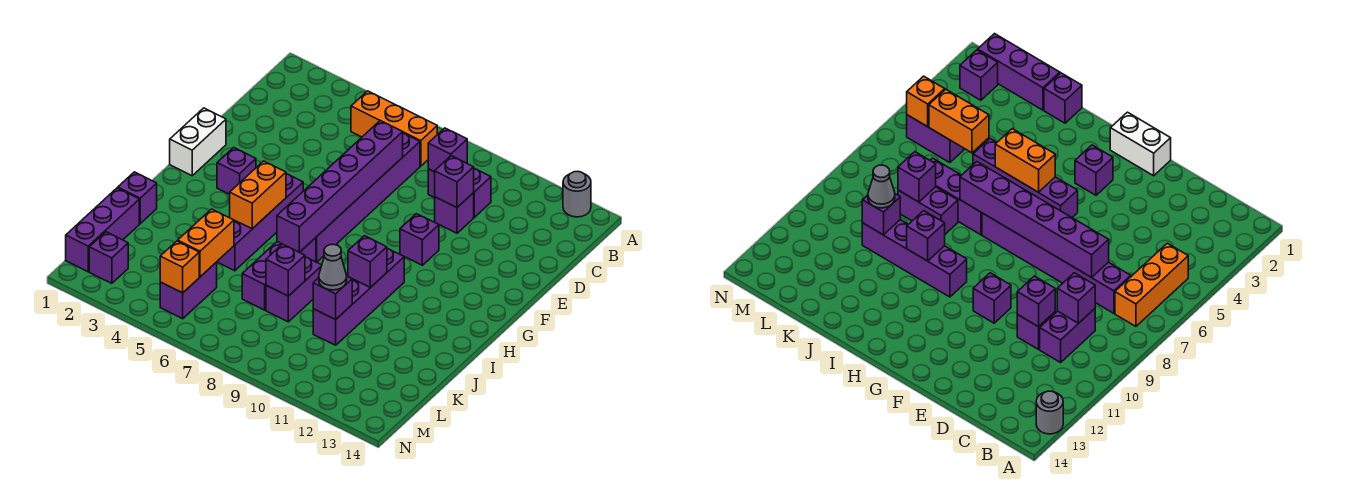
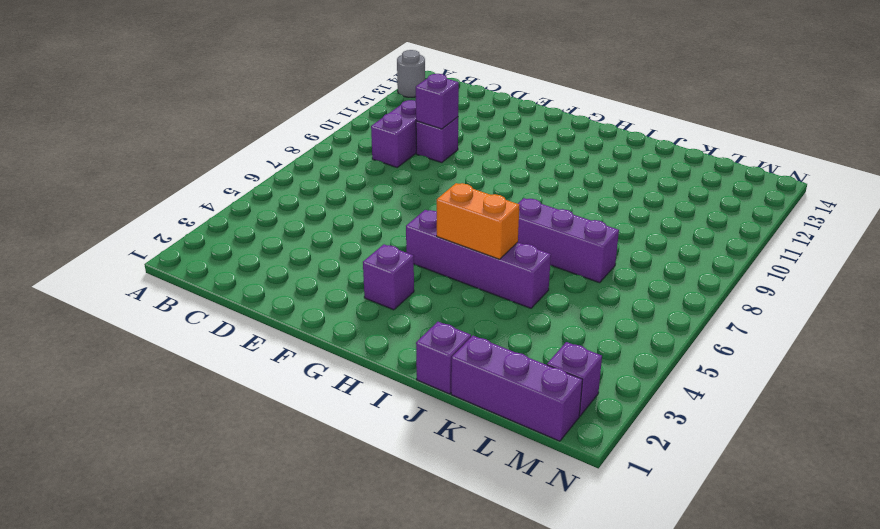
none -> orange 1x3 brick [351,91,437,166]
none -> purple 1x6 brick [316,133,420,262]
none -> white 1x2 brick [170,108,226,176]

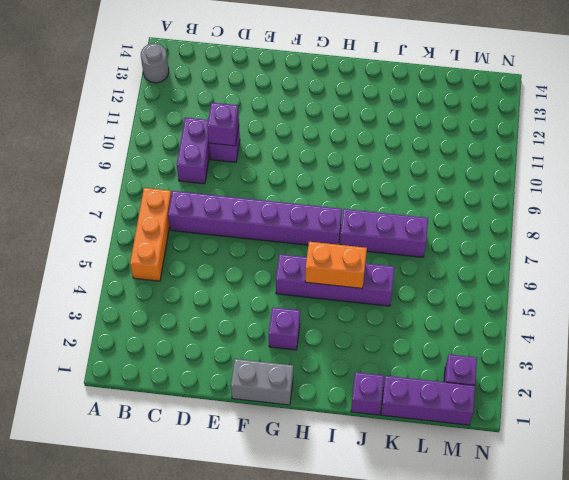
grey 1x2 brick [231,359,293,405] -> white 1x2 brick [170,108,226,176]
none -> purple 1x1 brick [400,214,439,265]
none -> purple 1x4 brick [313,249,404,345]
none -> purple 1x2 brick [266,257,322,322]

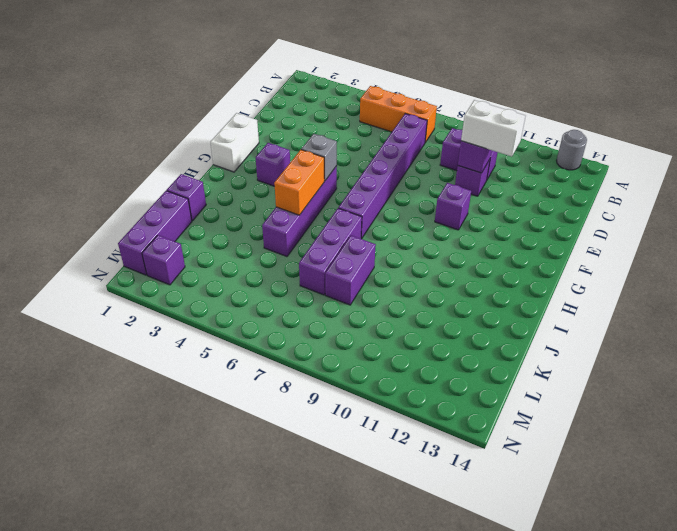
white 1x2 brick [461,100,525,157] -> none
grey 1x1 brick [301,134,337,181] -> none
none -> purple 1x4 brick [313,249,404,345]
none -> purple 1x2 brick [160,262,217,319]
none -> purple 1x1 brick [428,128,467,172]

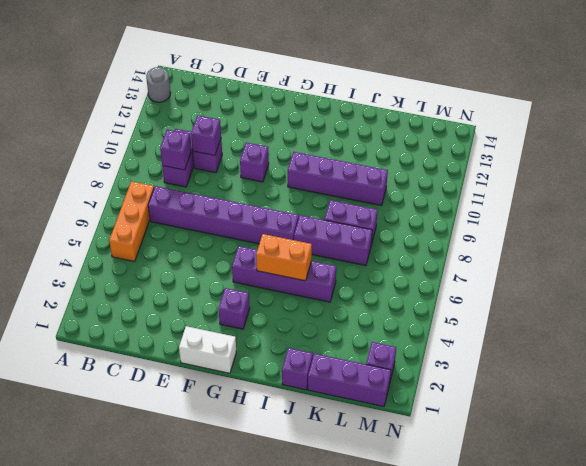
none -> purple 1x2 brick [160,262,217,319]
none -> purple 1x6 brick [277,121,403,252]
none -> purple 1x1 brick [348,236,387,288]

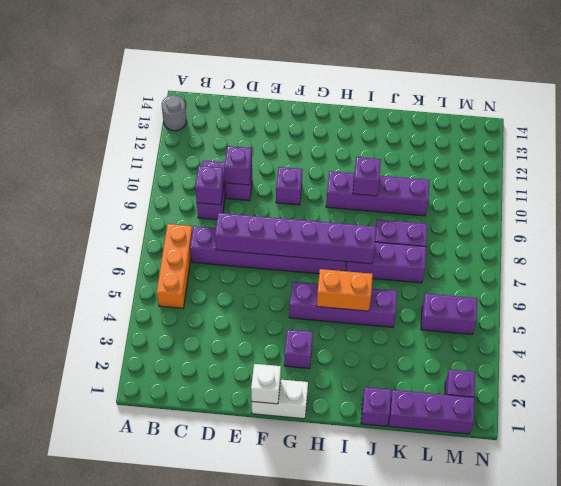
white 1x1 brick [251,364,281,404] -> none
none -> orange 1x2 brick [178,209,234,277]
none -> purple 1x1 brick [266,244,305,296]
none -> purple 1x1 brick [313,276,352,320]

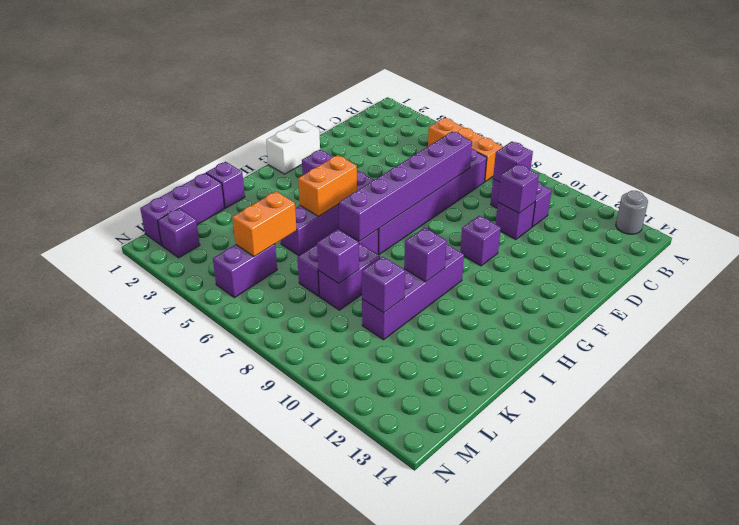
none -> orange 1x1 brick [160,241,199,293]
none -> grey 1x1 cone [319,244,347,290]

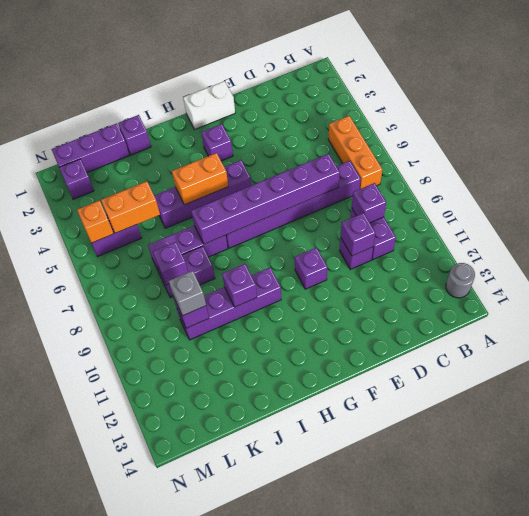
grey 1x1 brick [169,271,206,316] -> grey 1x1 cone [319,244,347,290]

